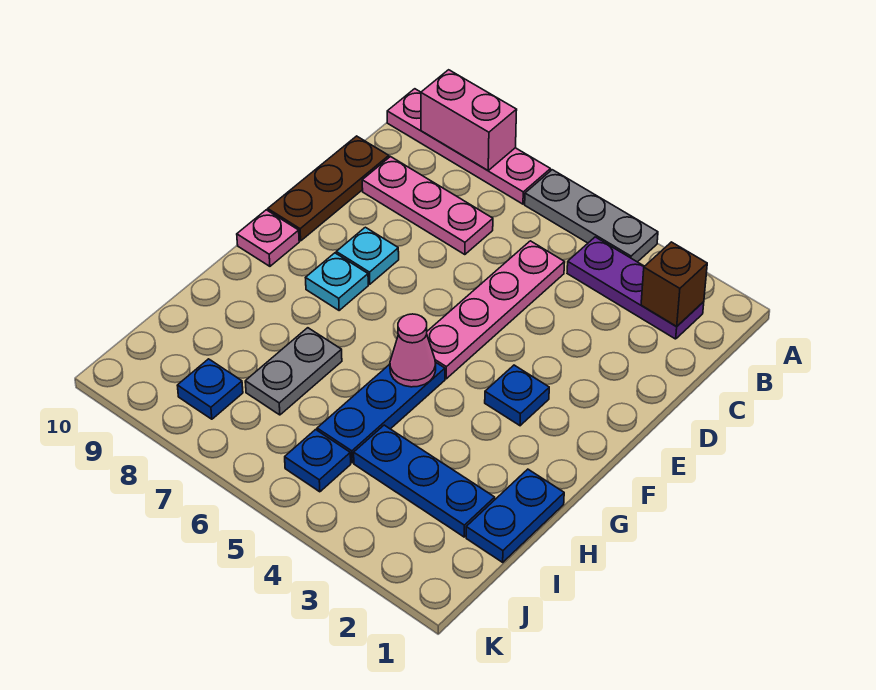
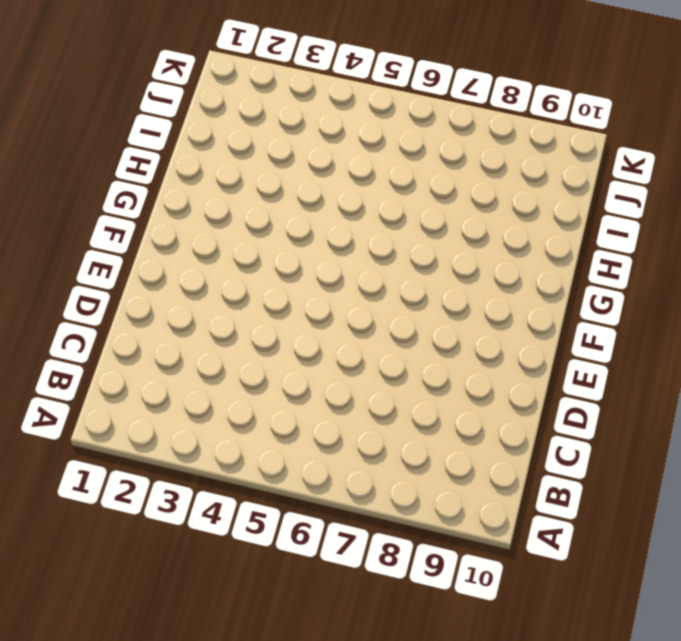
none -> grey 1x3 plate [525,170,658,262]
none -> pink 1x4 plate [387,89,551,204]
none -> purple 1x3 plate [567,237,704,339]

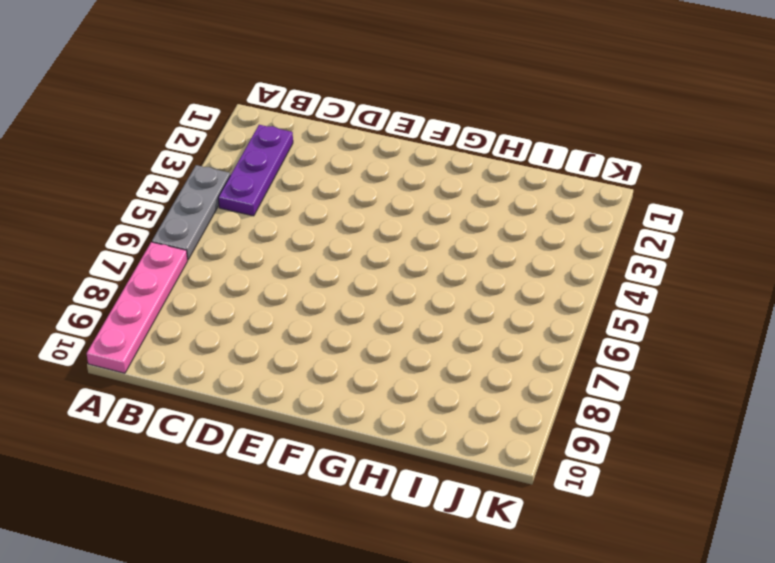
none -> pink 1x4 plate [427,241,565,379]
none -> pink 1x3 plate [362,157,493,255]
none -> brown 1x3 plate [268,136,389,241]

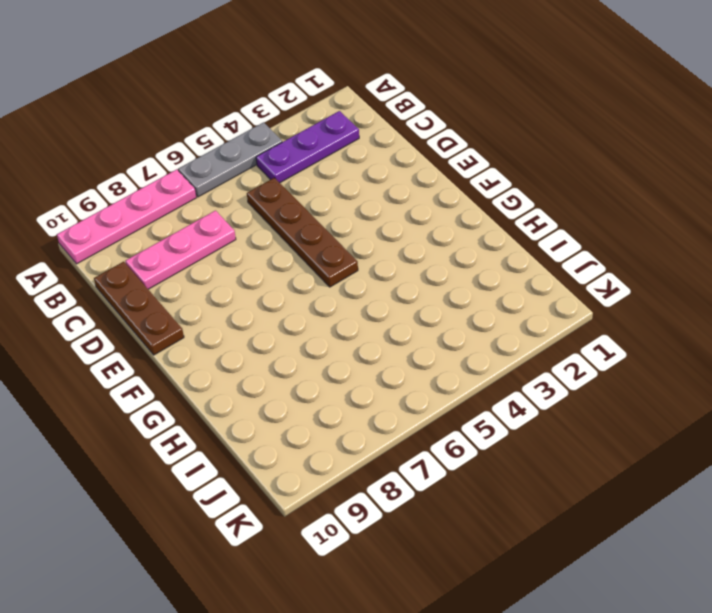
brown 1x4 plate [247,178,358,287] -> pink 1x4 plate [427,241,565,379]
none -> cyan 1x1 plate [336,227,399,284]
none -> blue 1x1 plate [485,365,549,426]
none -> cyan 1x1 plate [306,253,368,310]

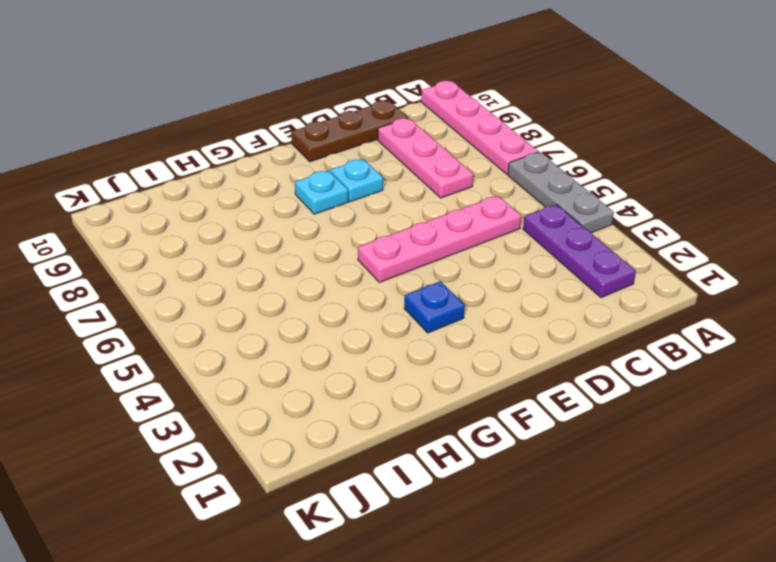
none -> pink 1x1 plate [237,210,299,266]
none -> blue 1x3 plate [317,362,445,463]
none -> blue 1x2 plate [466,469,564,562]

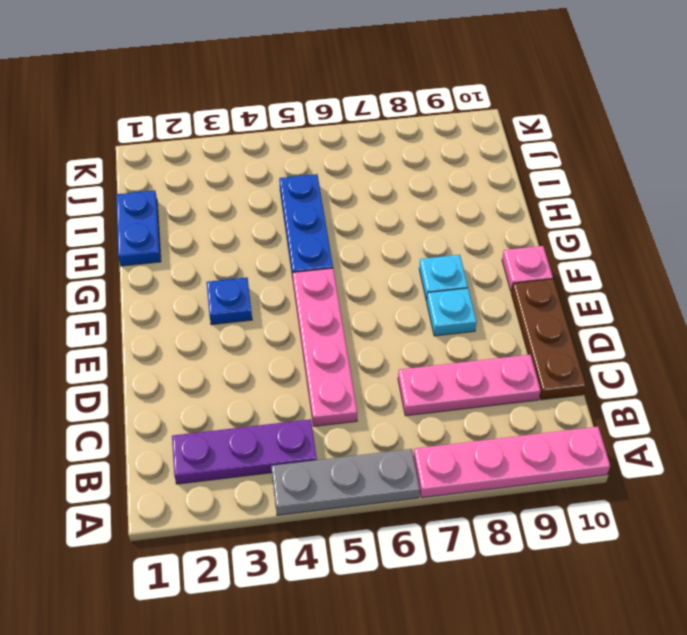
none -> grey 1x2 plate [245,328,342,415]
none -> blue 1x3 plate [354,425,495,537]
none -> blue 1x1 plate [285,430,351,492]

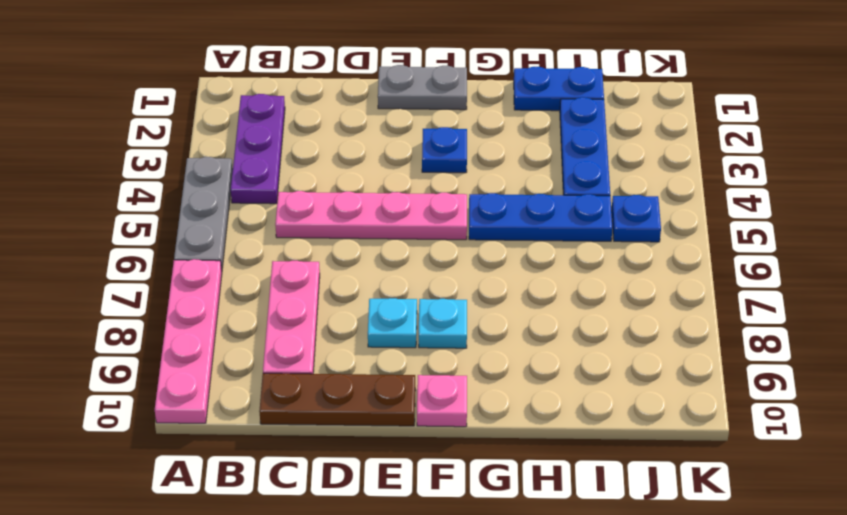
grey 1x2 plate [378,65,467,110] -> grey 1x2 plate moved to [245,328,342,415]
none -> blue 1x1 plate [177,359,243,419]
none -> pink 1x2 brick [421,70,517,170]
none -> brown 1x1 brick [641,242,707,327]

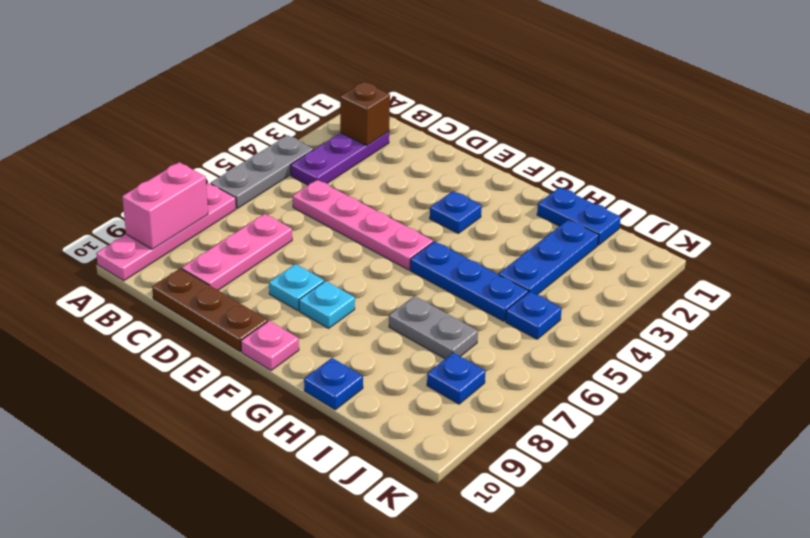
blue 1x1 plate [304,358,363,410] -> none
none -> pink 1x1 cone [390,314,436,387]

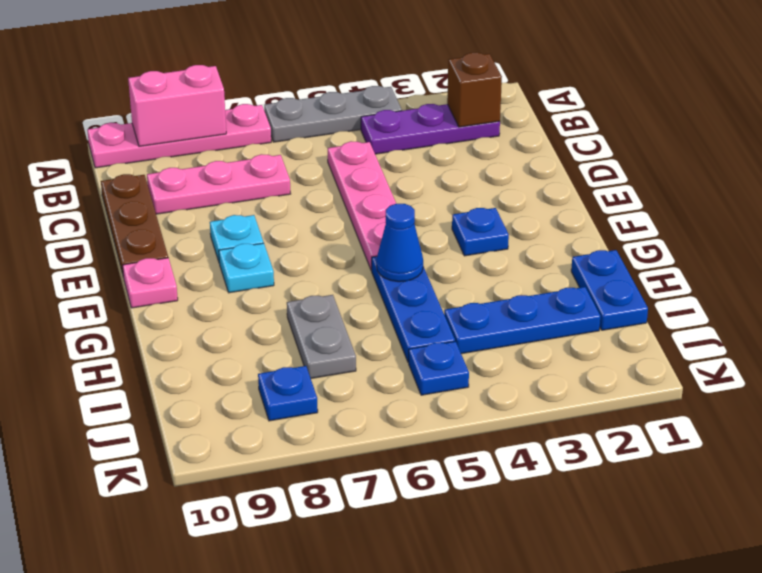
blue 1x1 cone [377,204,423,282] -> pink 1x1 cone [390,314,436,387]

